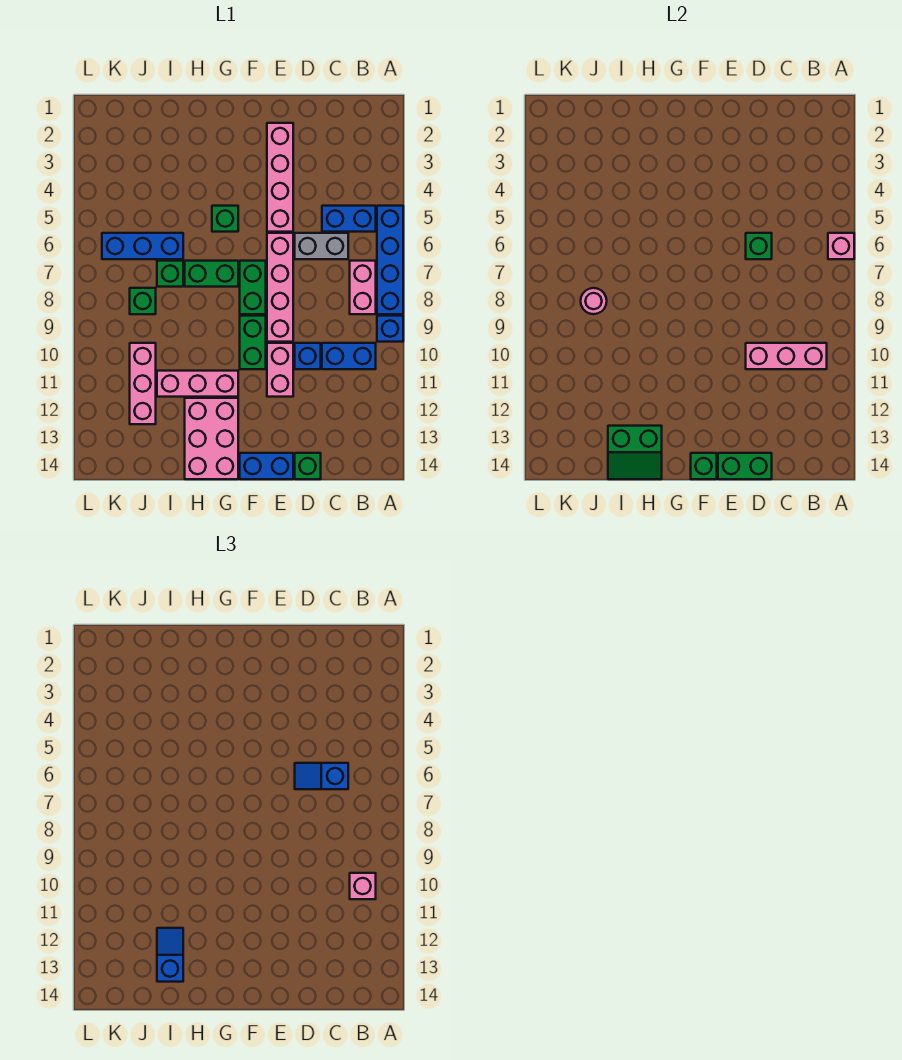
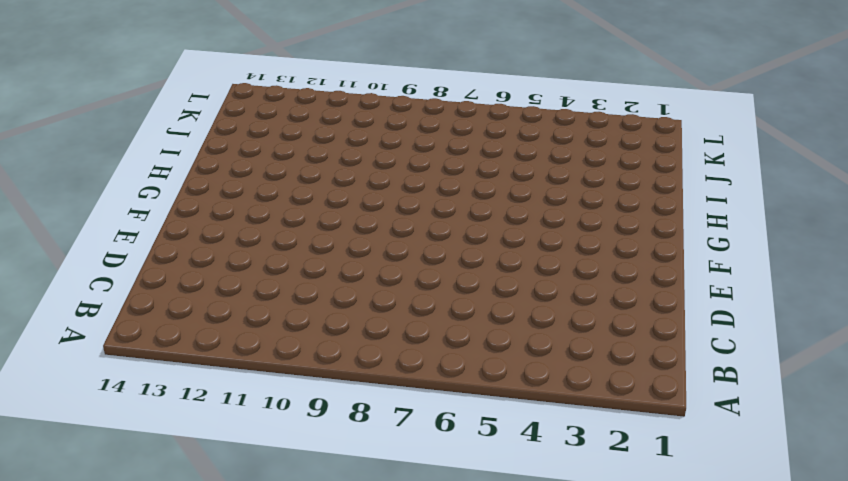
none -> blue 1x4 brick [377,206,403,314]
none -> blue 1x1 brick [377,316,403,342]
none -> blue 1x2 brick [322,206,376,232]
none -> pink 1x2 brick [350,261,376,314]

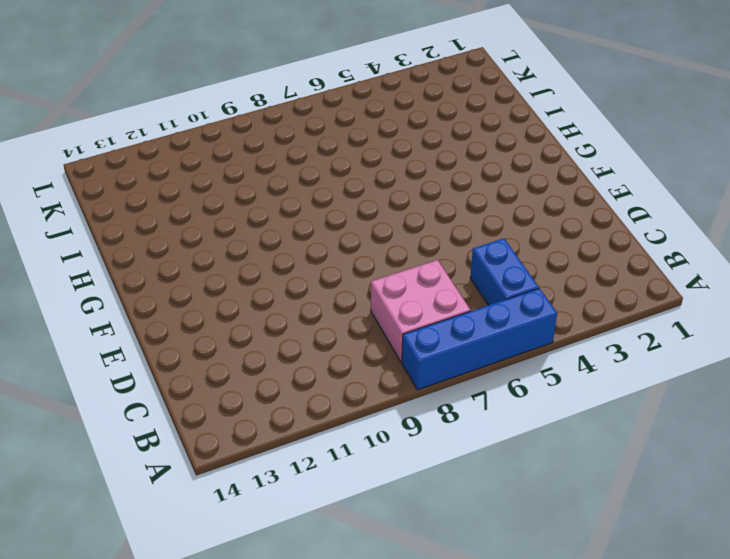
pink 2x2 brick [371,260,470,362] -> pink 1x2 brick [350,261,376,314]
none -> blue 1x1 brick [377,316,403,342]
none -> blue 1x2 brick [322,343,376,369]
none -> grey 1x2 brick [295,233,348,259]
none -> blue 1x1 brick [295,343,321,369]

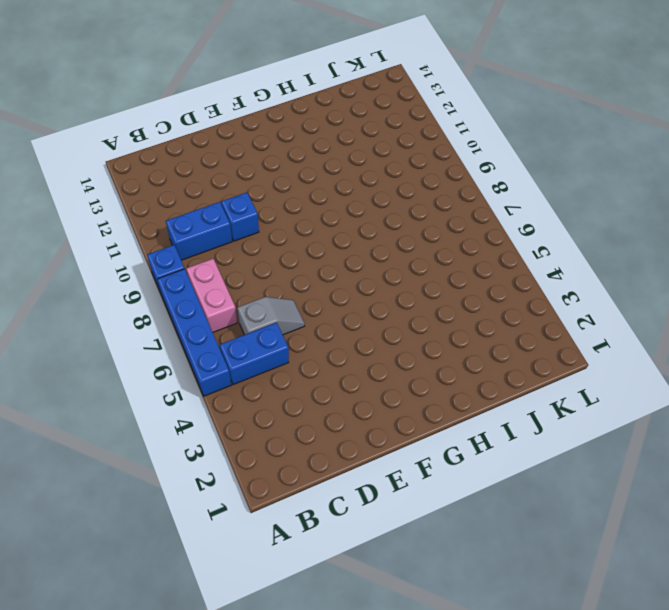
grey 1x2 slope [237,297,305,335] -> grey 1x2 brick [295,233,348,259]
none -> green 1x1 brick [295,453,321,479]
none -> pink 1x4 brick [267,123,293,232]
none -> pink 1x4 brick [267,233,293,342]
none -> pink 1x2 brick [267,343,293,397]

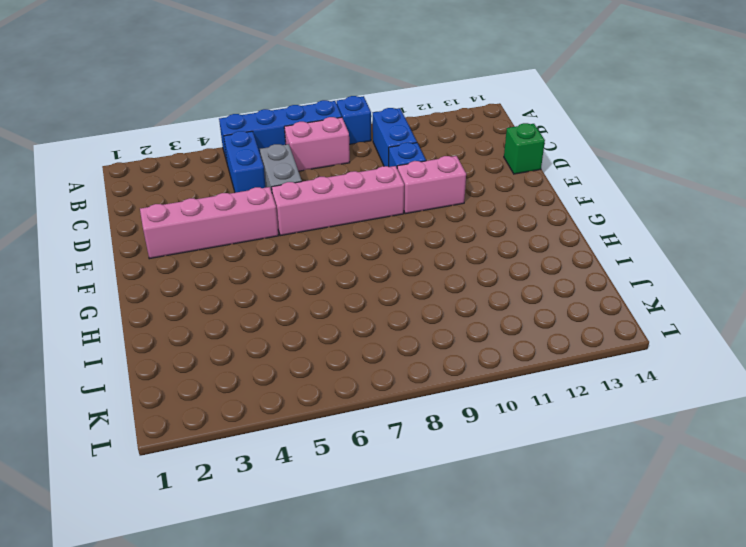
none -> blue 1x2 brick [240,453,293,479]
none -> green 1x2 brick [240,261,266,314]
none -> green 1x2 brick [240,316,266,369]
none -> green 1x1 brick [212,206,238,232]

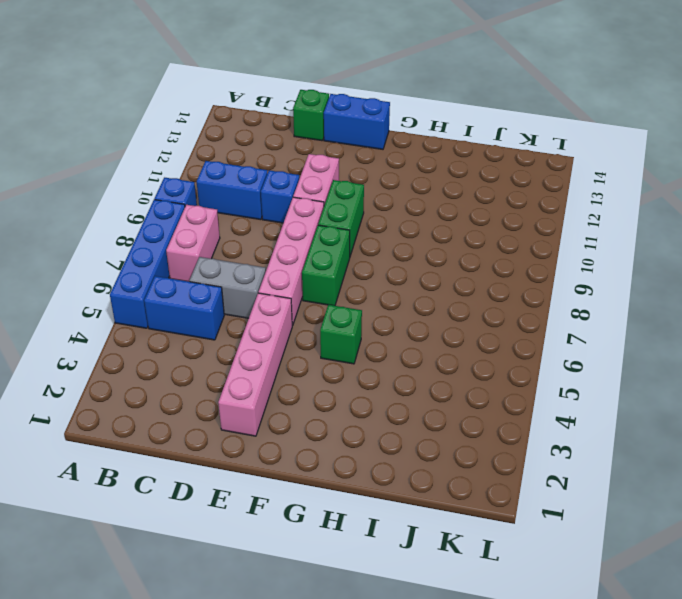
none -> green 1x2 brick [185,261,238,287]
none -> pink 1x3 brick [157,371,238,397]
none -> pink 2x3 brick [185,398,238,479]
none -> blue 1x3 brick [102,233,183,259]

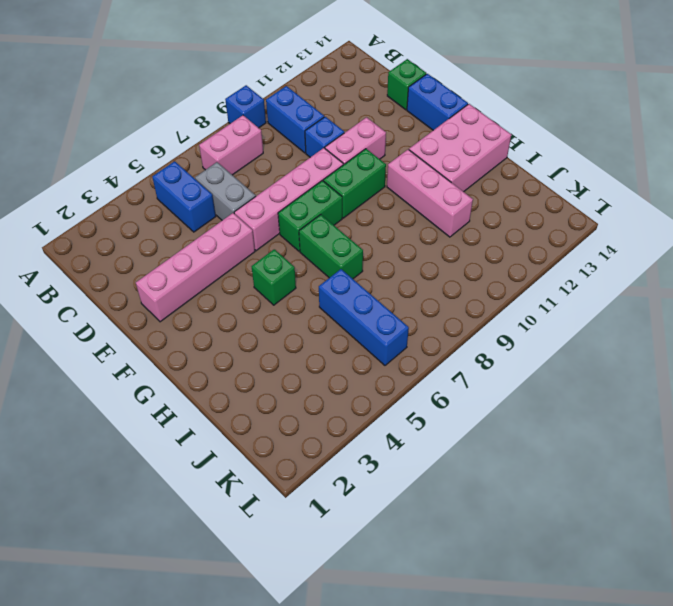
none -> blue 1x4 brick [377,206,403,314]
none -> green 1x1 brick [157,261,183,287]
none -> green 1x1 brick [130,288,156,314]
none -> pink 1x3 brick [130,343,156,424]

